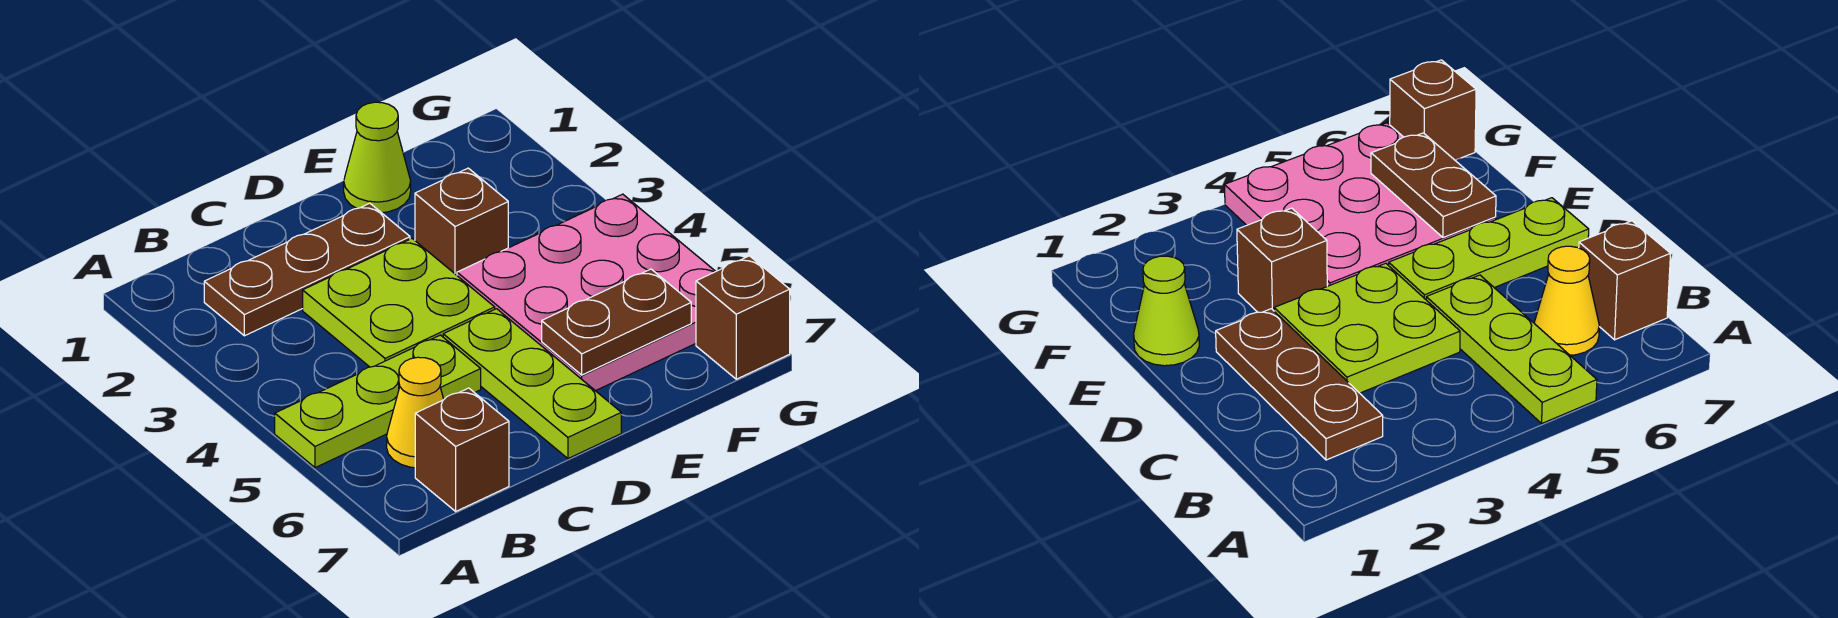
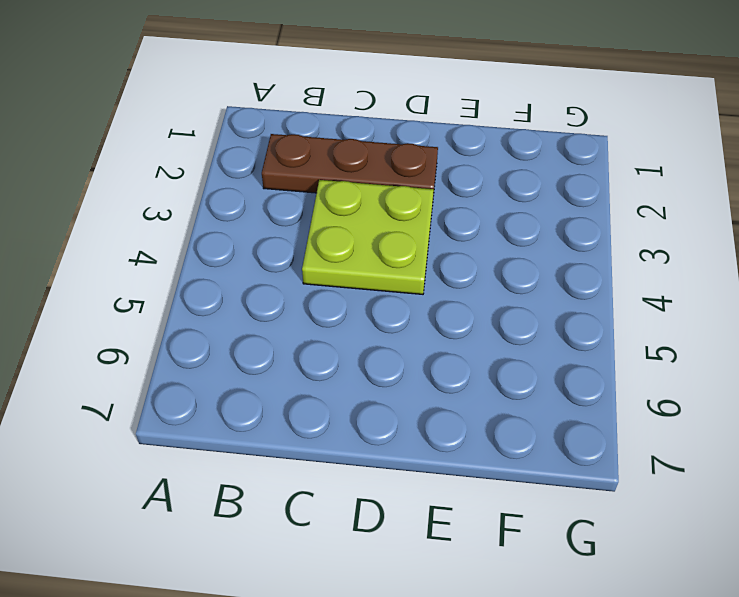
none -> lime 1x3 plate [275,335,481,468]
none -> yellow 1x1 cone [387,357,444,468]

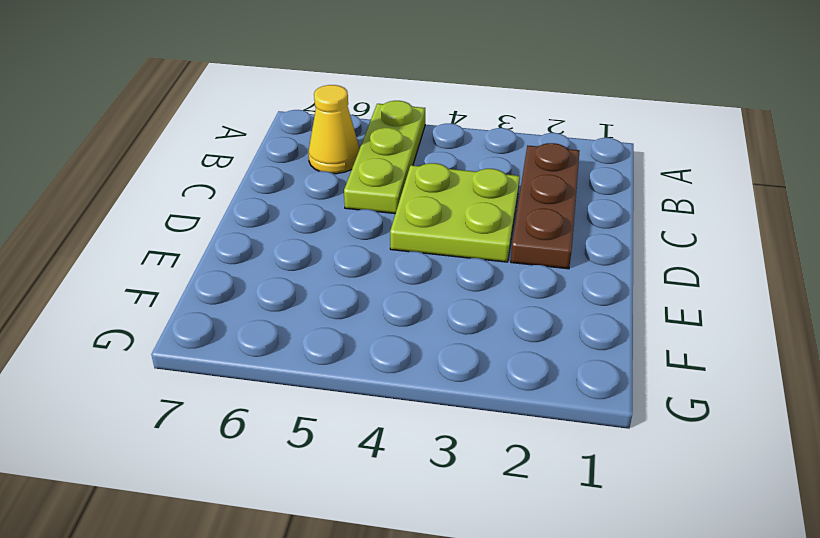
none -> brown 1x1 brick [415,388,509,511]
none -> lime 1x3 plate [443,309,621,459]

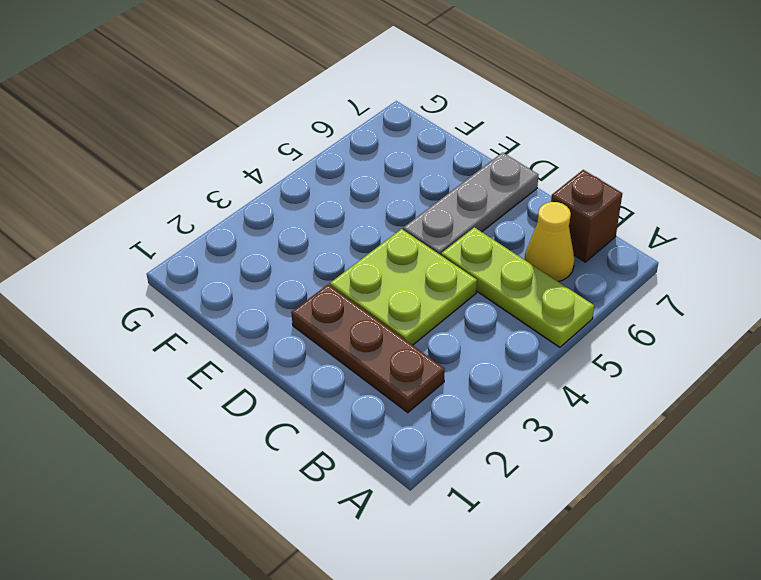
grey 1x3 plate [403,153,538,255] -> lime 1x3 plate [443,309,621,459]
none -> lime 1x1 cone [344,102,411,213]
none -> brown 1x1 brick [415,168,508,275]

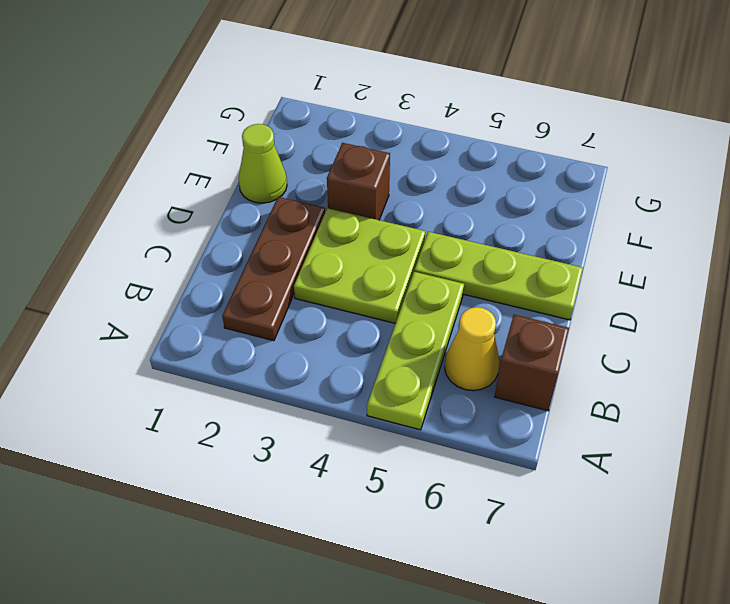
none -> pink 3x3 plate [457,194,716,391]
none -> brown 1x1 brick [696,256,790,379]

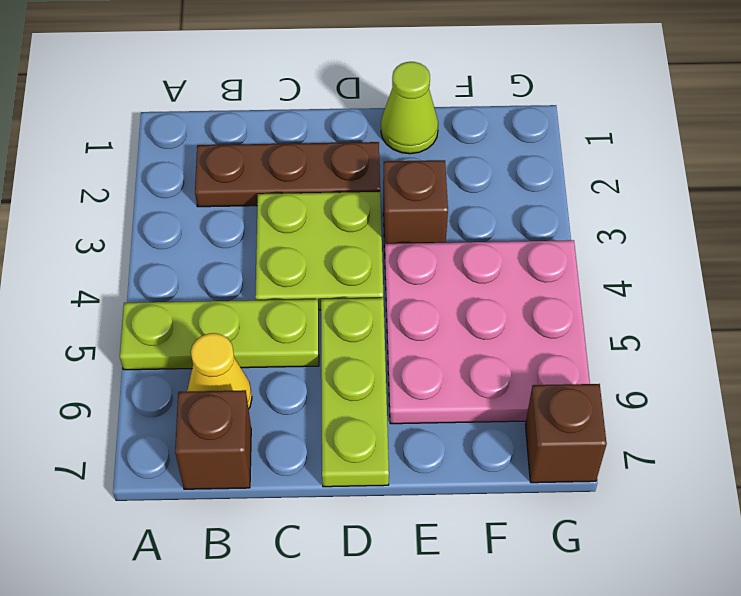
none -> brown 1x2 plate [542,269,691,375]

